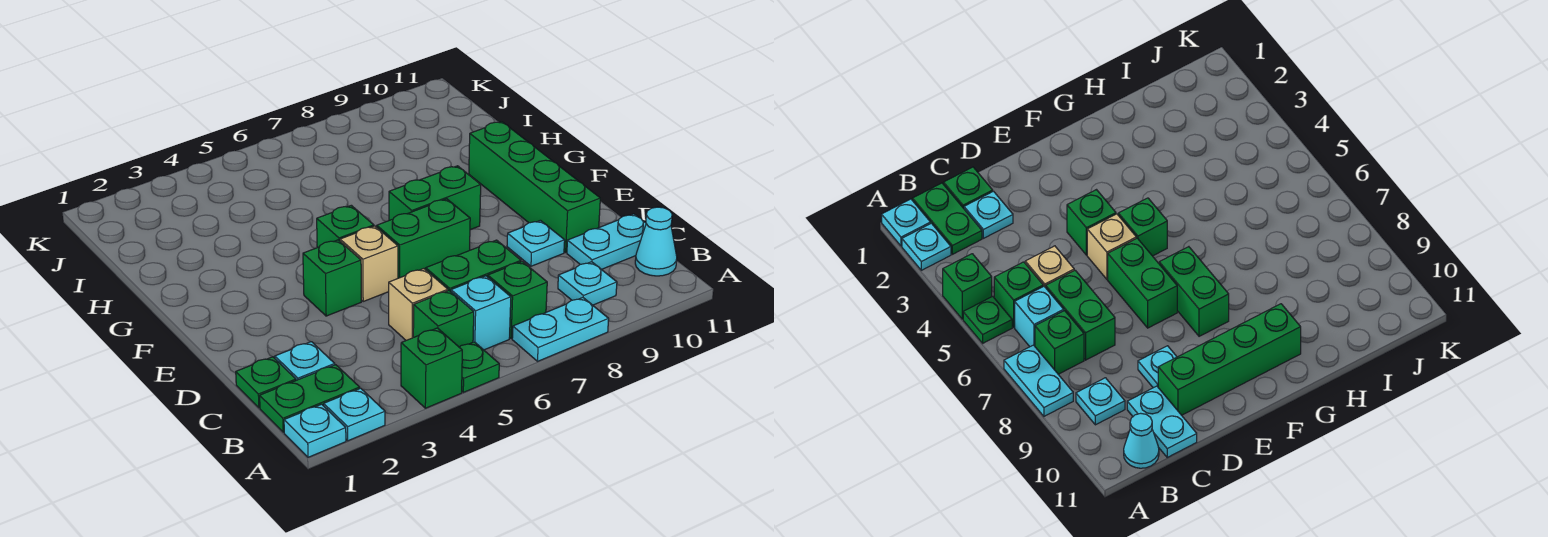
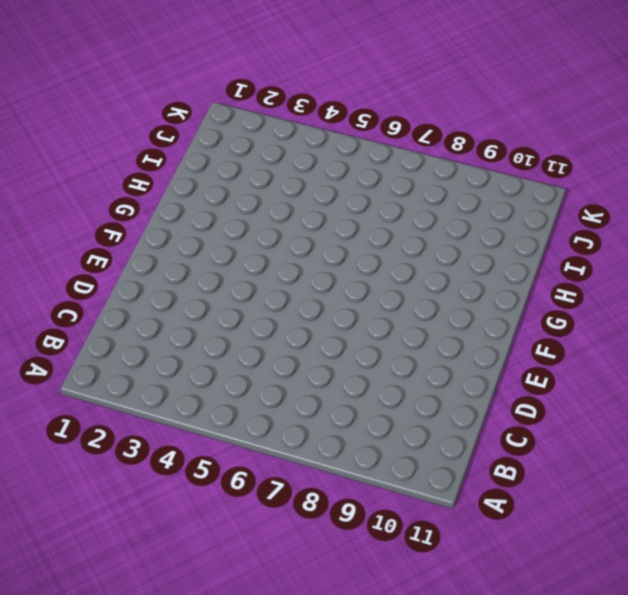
none -> cyan 1x1 plate [284,404,346,457]
none -> cyan 1x1 plate [324,388,385,441]
none -> green 1x1 brick [401,328,462,408]

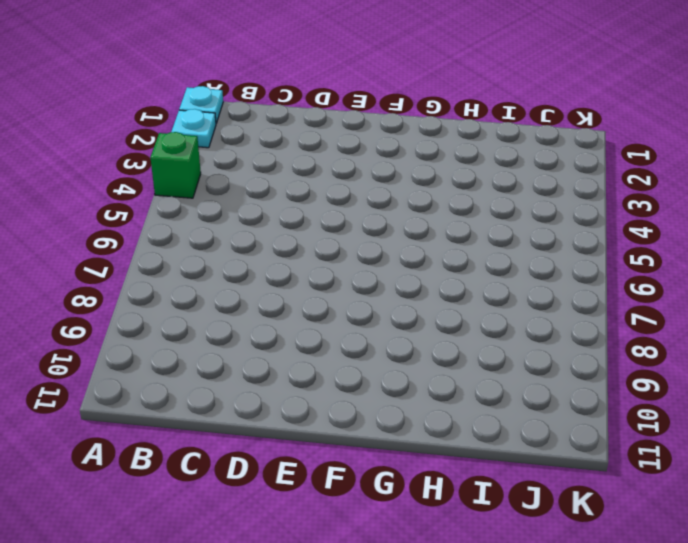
none -> green 1x1 plate [459,342,499,392]
none -> cyan 1x2 plate [512,298,609,361]
none -> green 1x2 plate [260,365,360,432]

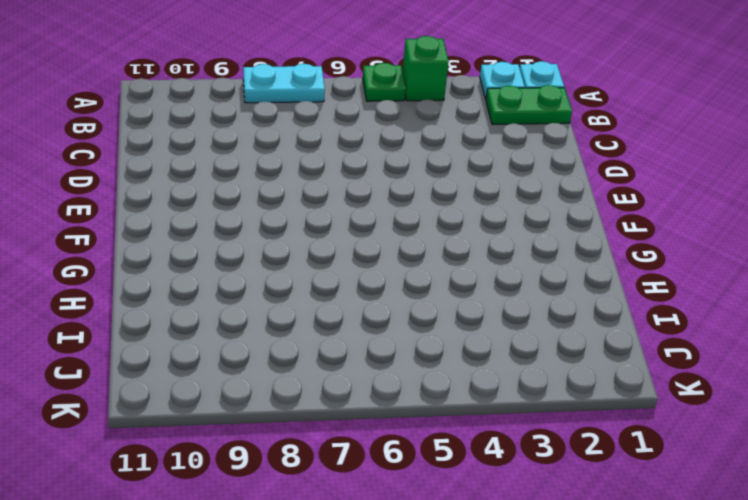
none -> green 1x1 brick [413,291,474,347]
none -> cyan 1x1 brick [451,276,511,350]
none -> green 1x1 brick [488,262,547,339]

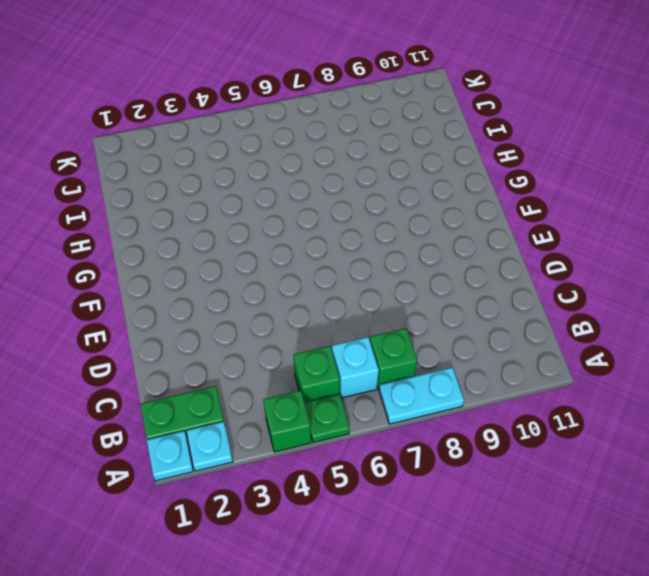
none -> cyan 1x1 plate [558,262,617,305]
none -> cyan 1x1 cone [635,207,677,276]
none -> green 1x1 plate [236,357,296,408]

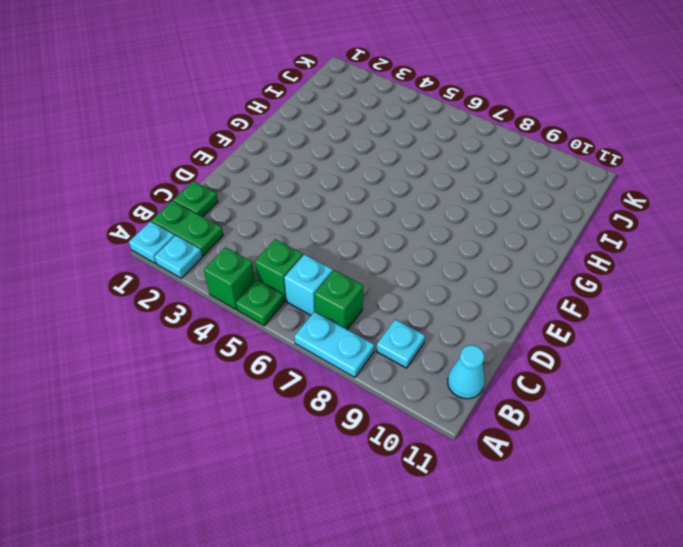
none -> cyan 1x1 plate [275,342,335,380]
none -> tan 1x1 brick [389,269,448,340]
none -> green 1x2 brick [426,240,521,291]

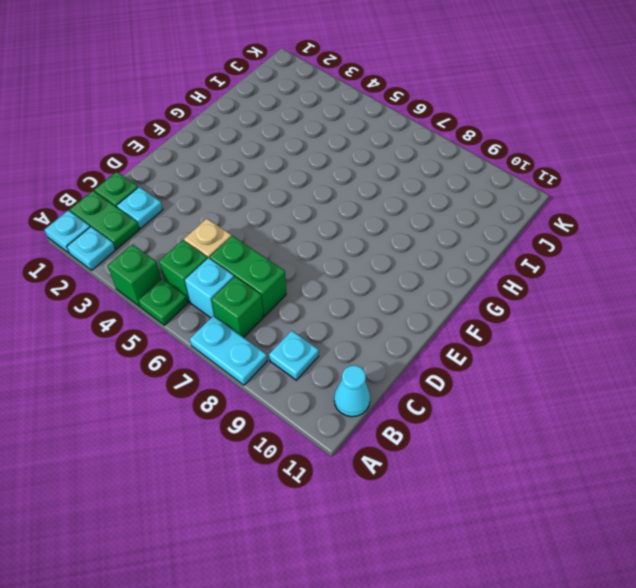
none -> cyan 1x2 plate [567,214,646,270]
none -> cyan 1x1 plate [507,220,565,266]
none -> green 1x4 brick [469,122,600,252]

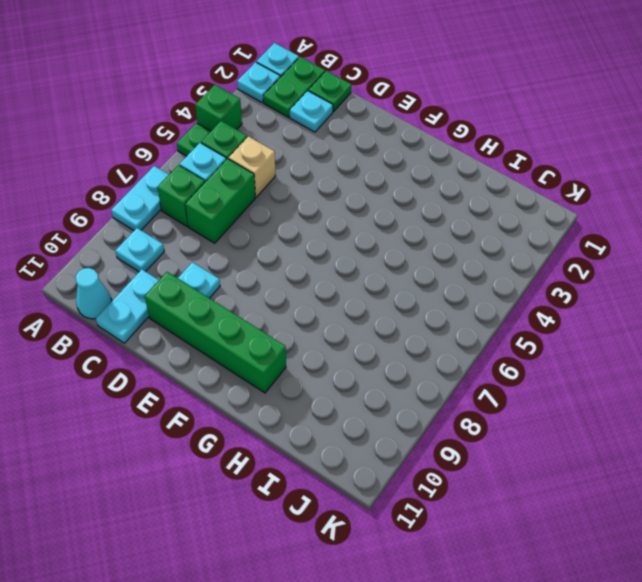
none -> green 1x1 brick [303,240,361,316]
none -> tan 1x1 brick [340,226,398,301]
none -> green 1x2 brick [377,199,470,278]

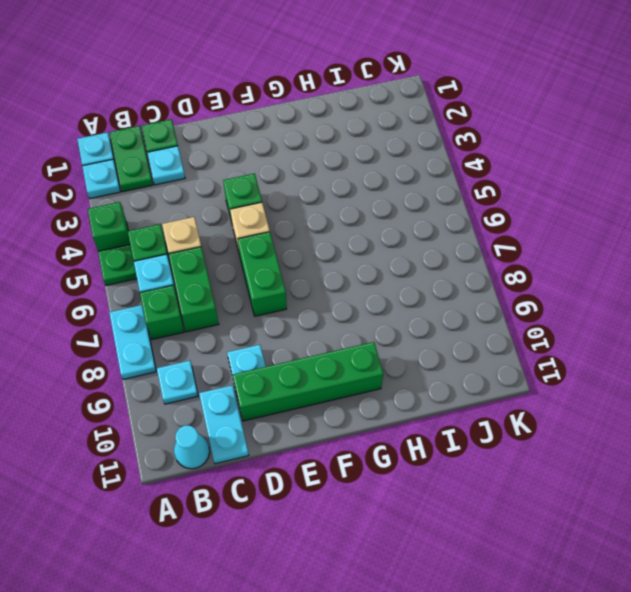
none -> green 1x1 brick [317,205,374,248]
none -> green 1x2 brick [389,166,481,230]

